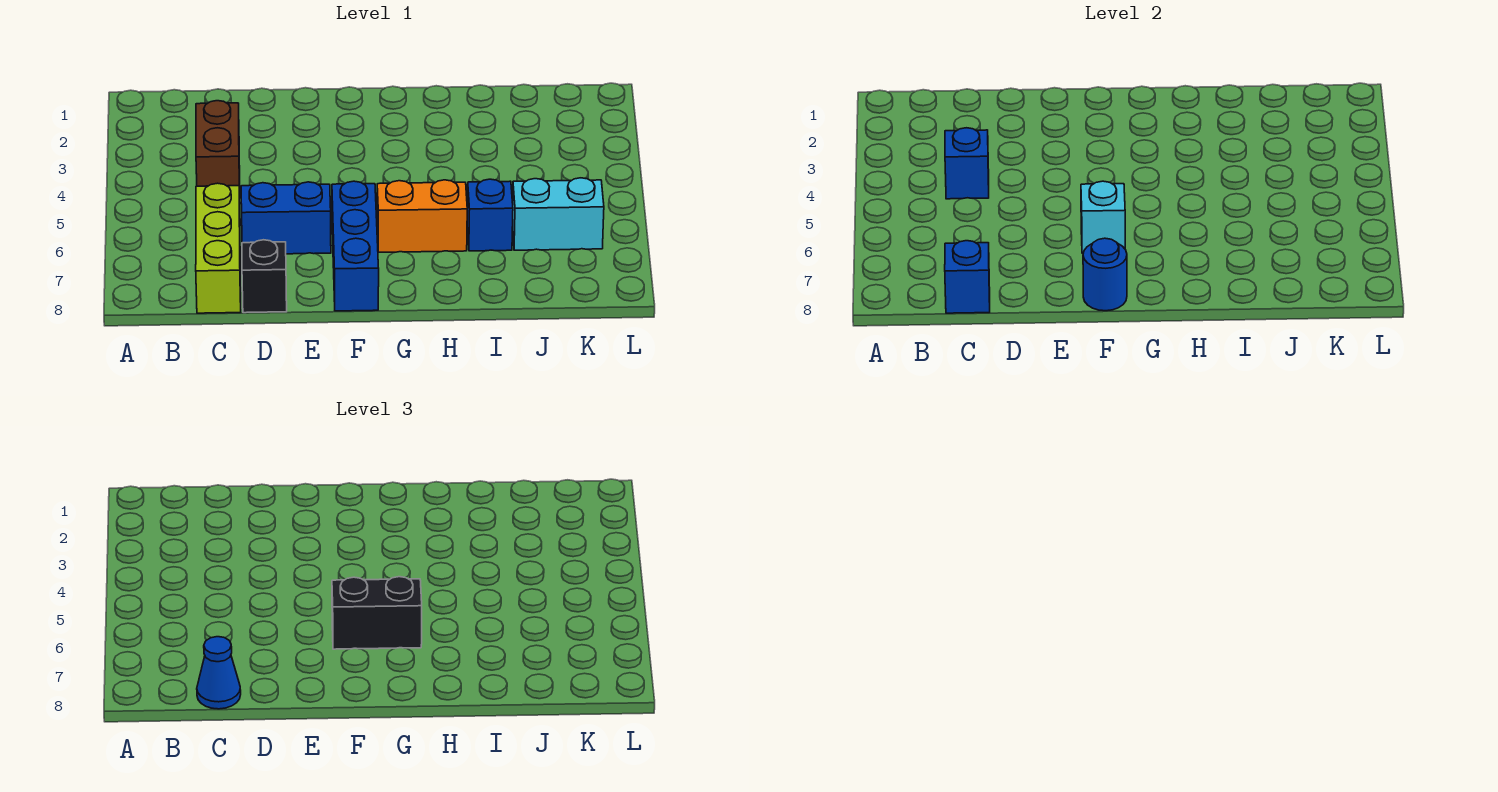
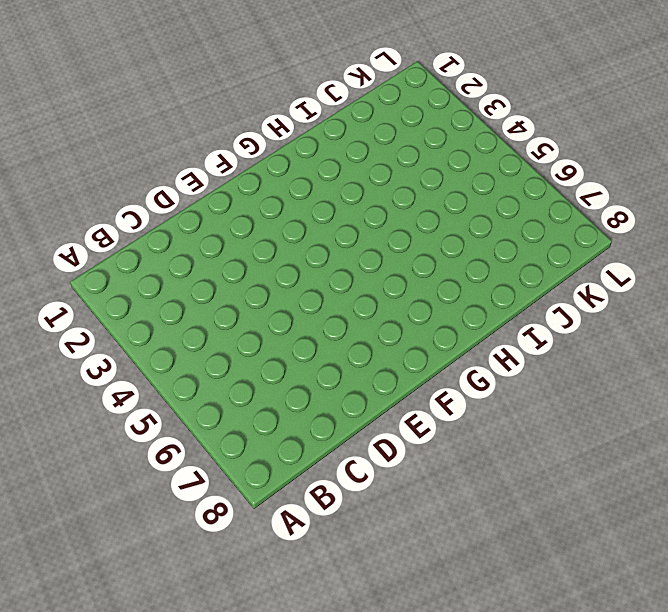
none -> brown 1x2 brick [196,101,240,198]
none -> lime 1x3 brick [196,183,241,313]
none -> blue 1x2 brick [241,182,331,254]

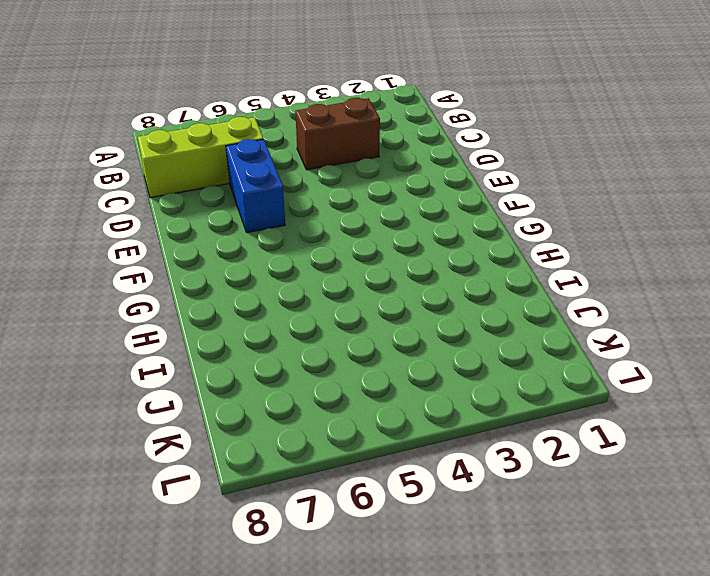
none -> black 1x1 brick [242,240,287,313]
none -> blue 1x3 brick [332,181,379,311]
none -> orange 1x2 brick [377,180,467,252]

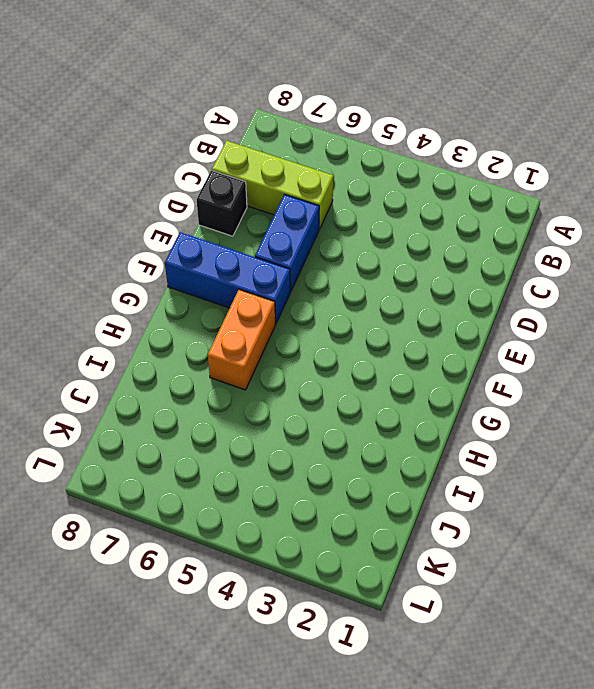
none -> brown 1x2 brick [196,101,240,198]
none -> blue 1x1 brick [467,179,513,251]
none -> cyan 1x2 brick [513,178,604,250]

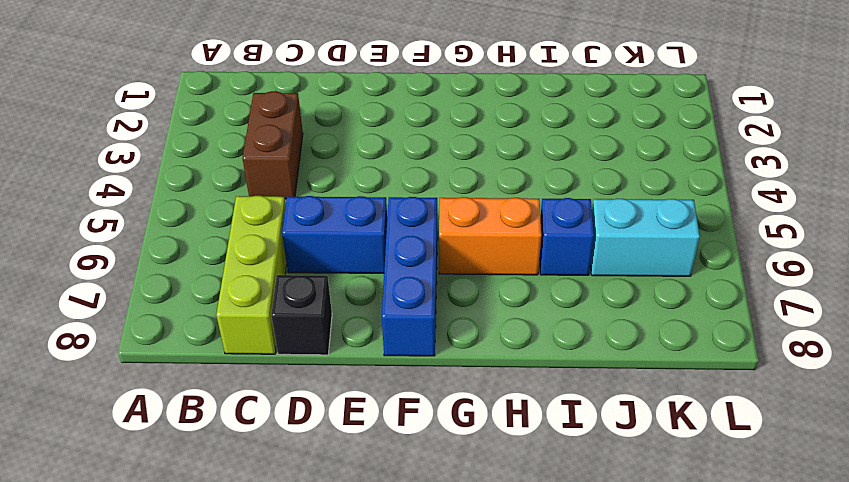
none -> blue 1x1 brick [945,128,989,199]
none -> blue 1x1 brick [945,241,990,313]
none -> cyan 1x1 brick [1081,181,1125,253]

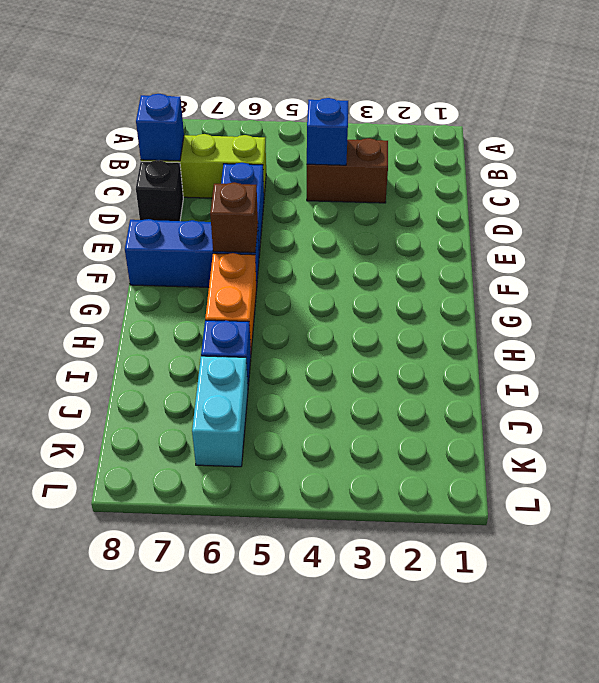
brown 1x1 brick [210,182,258,253] -> cyan 1x1 brick [1081,181,1125,253]
none -> blue 1x1 round brick [1083,238,1127,311]
none -> blue 1x1 cone [197,637,241,709]
none -> black 1x2 brick [332,577,422,649]

